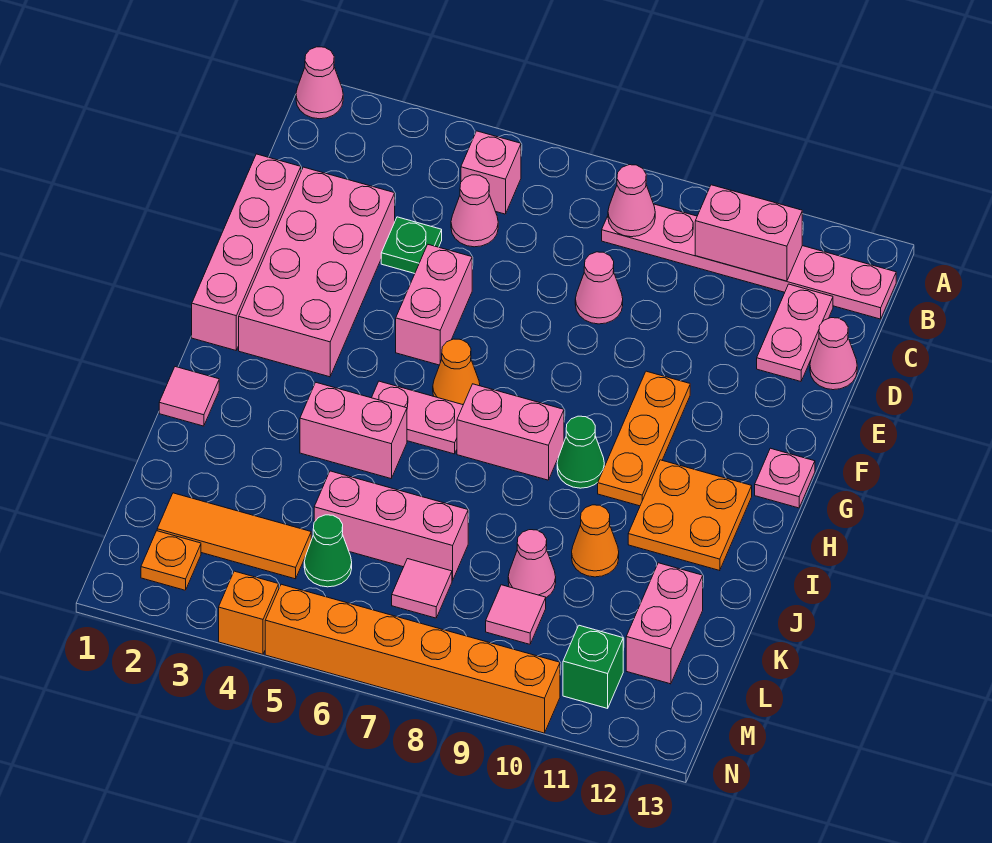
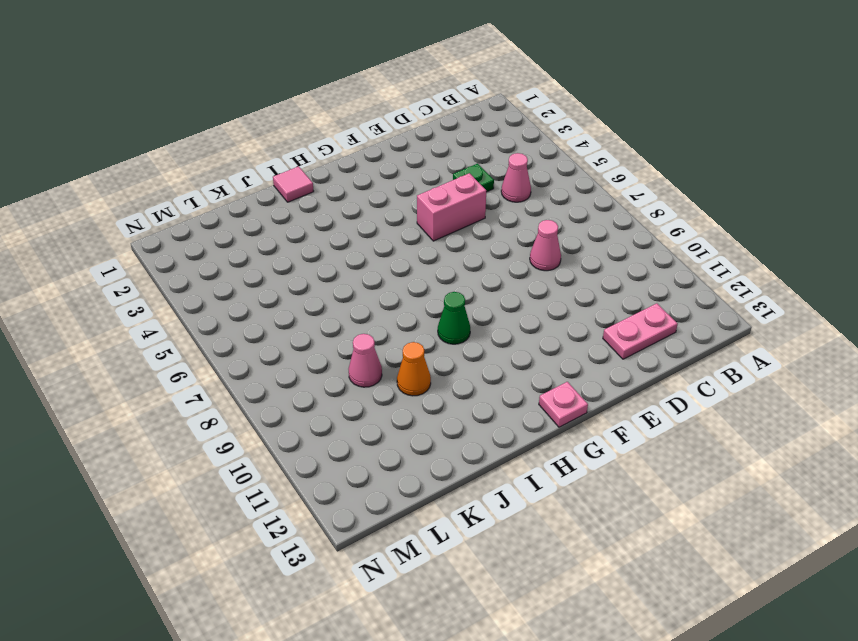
none -> pink 1x1 cone [296,47,343,119]
none -> pink 1x1 brick [461,131,521,214]
none -> pink 1x6 plate [602,204,896,319]
none -> pink 1x4 brick [192,154,301,350]

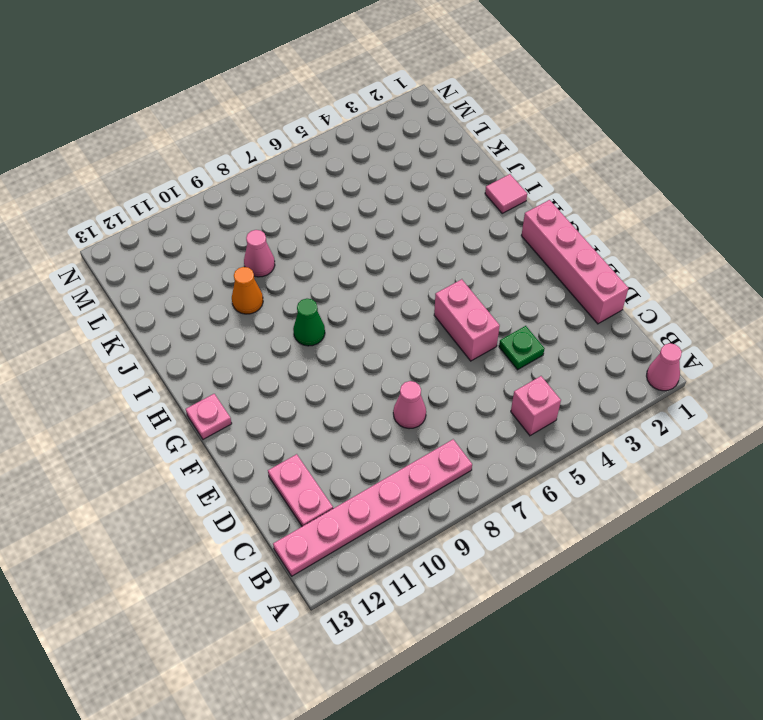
none -> pink 1x1 cone [451,175,498,247]
none -> pink 2x4 brick [239,167,395,377]
none -> pink 1x1 cone [810,318,857,390]
none -> orange 1x3 plate [598,371,690,506]

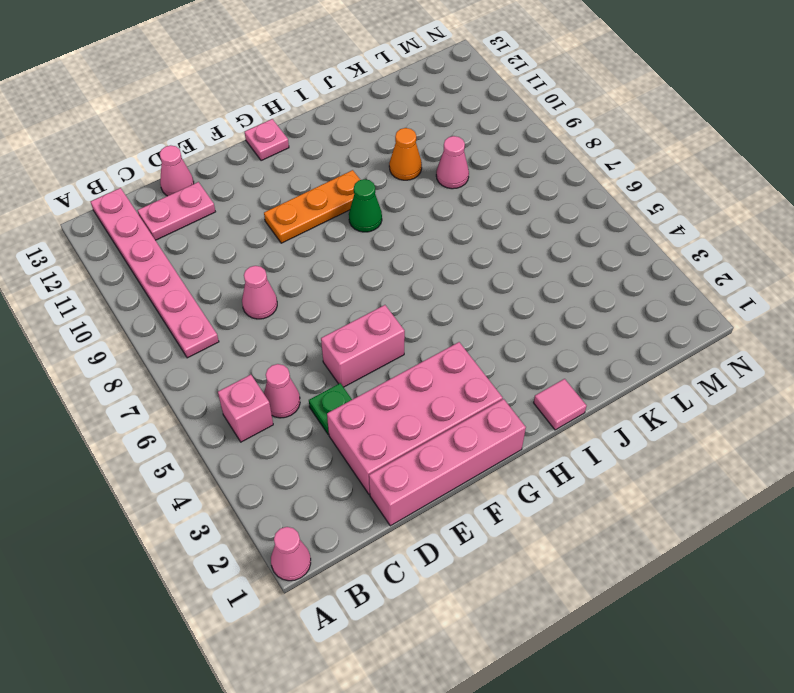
none -> orange 1x1 cone [433,339,480,405]
none -> pink 1x2 plate [372,381,463,454]
none -> pink 1x2 brick [457,384,564,480]
none -> orange 2x2 plate [628,460,752,571]

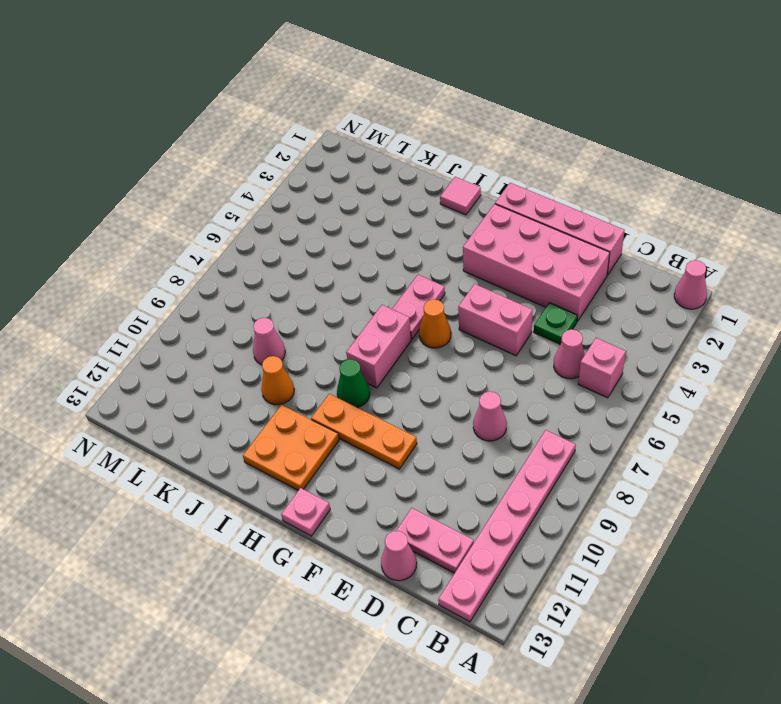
none -> pink 1x2 brick [300,383,407,478]
none -> pink 1x3 brick [314,471,468,580]
none -> pink 1x2 brick [626,563,703,684]
none -> orange 1x3 tile [157,493,311,579]

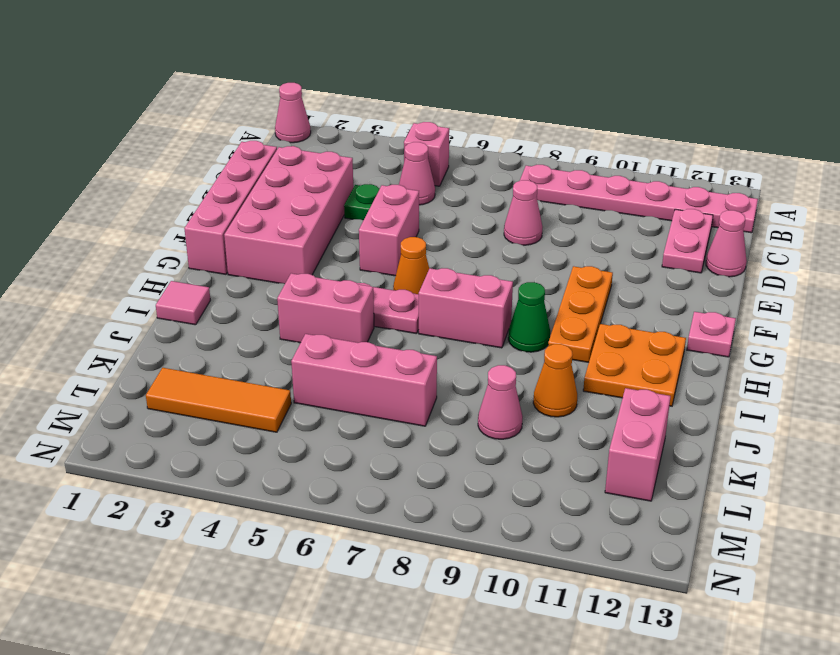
none -> green 1x1 cone [304,515,352,587]
none -> pink 1x1 tile [392,559,452,618]
none -> pink 1x1 tile [486,585,546,644]
none -> orange 1x1 plate [141,531,201,590]

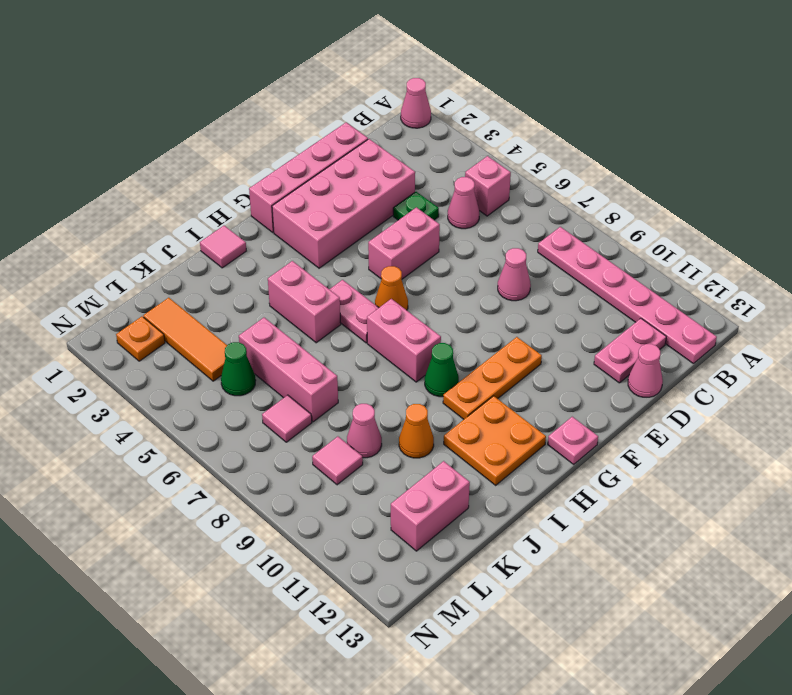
none -> green 1x1 brick [563,625,623,708]
none -> orange 1x1 brick [219,571,279,654]
none -> orange 1x6 brick [265,584,560,733]
none -> pink 1x1 cone [608,165,655,237]

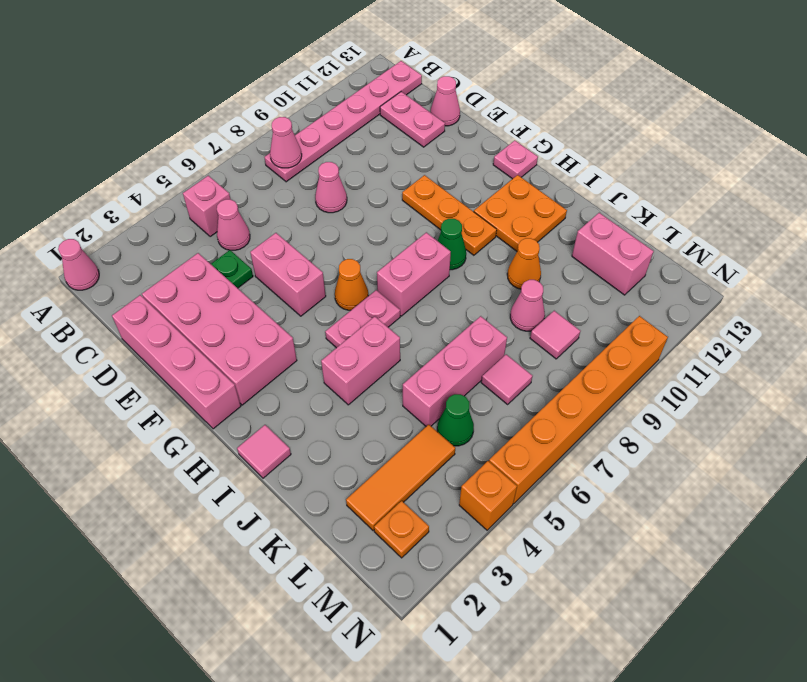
none -> green 1x1 brick [563,625,623,708]
none -> pink 1x2 brick [695,185,802,281]

